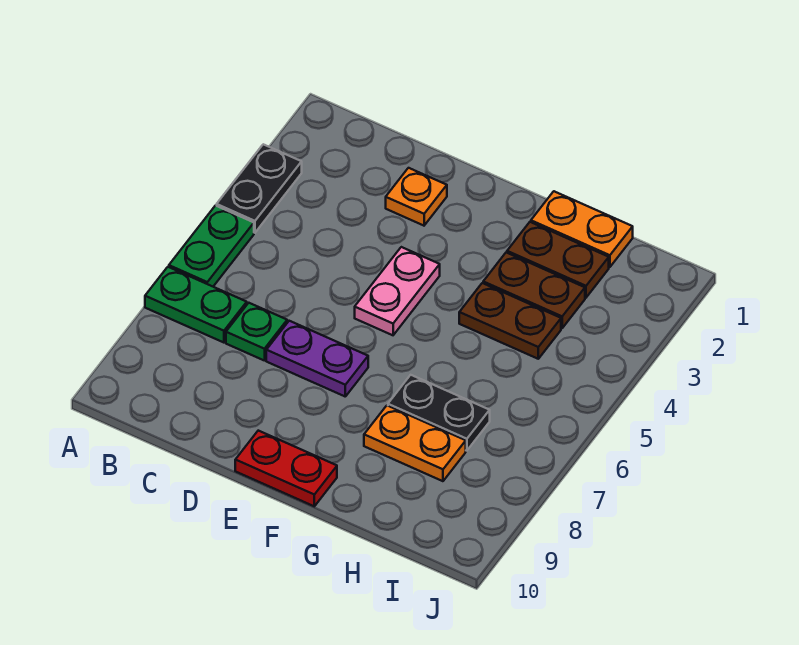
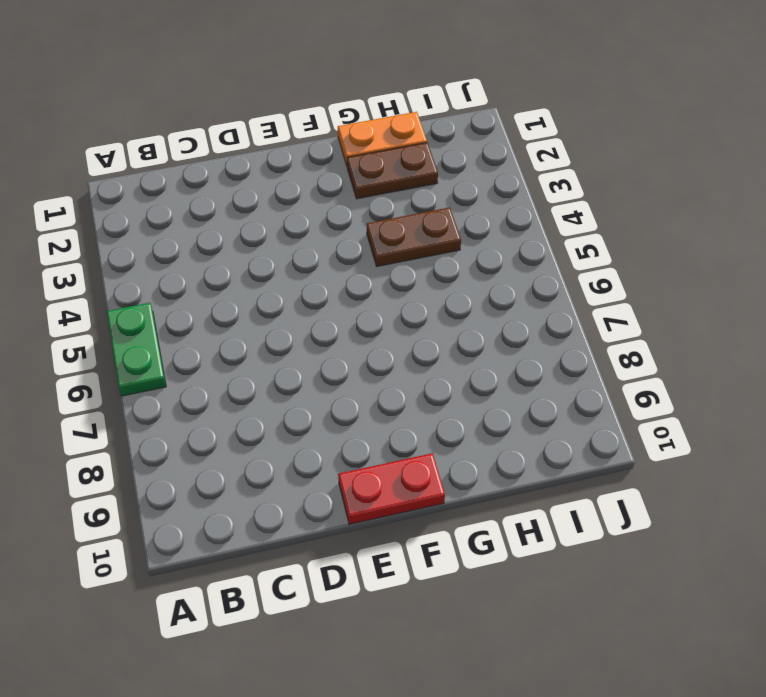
none -> black 1x2 plate [217,144,302,233]
none -> green 1x2 plate [145,267,247,343]
none -> green 1x1 plate [226,303,287,361]

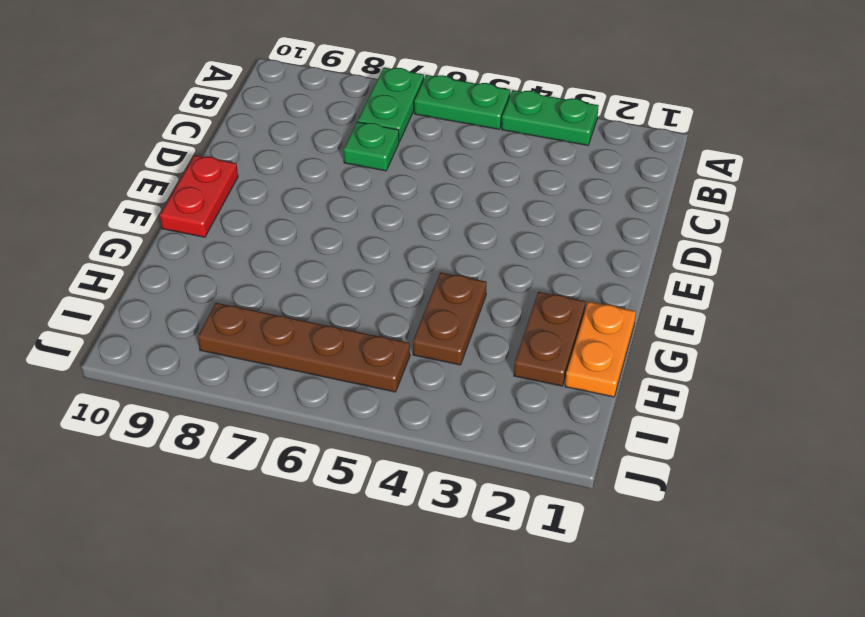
green 1x2 plate [502,90,599,145] -> black 1x2 plate [217,144,302,233]
brown 1x4 plate [198,303,410,392] -> none
none -> orange 1x1 plate [386,168,447,226]
none -> purple 1x2 plate [266,321,368,396]
none -> pink 1x2 plate [355,247,440,335]

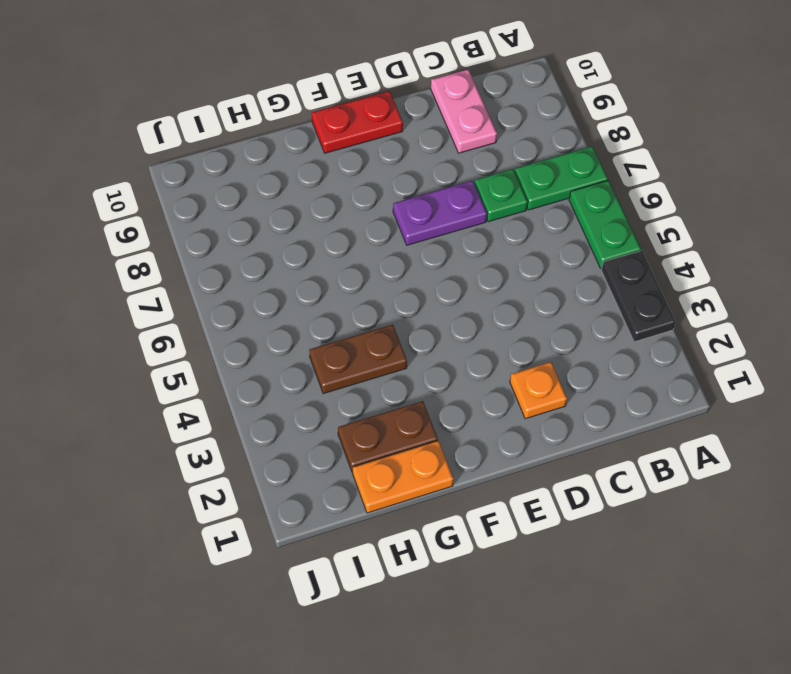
pink 1x2 plate [431,69,497,153] -> pink 1x2 plate moved to [355,247,440,335]
none -> brown 1x2 plate [483,253,585,328]
none -> black 1x2 plate [388,375,490,451]
none -> orange 1x2 plate [364,406,466,481]

